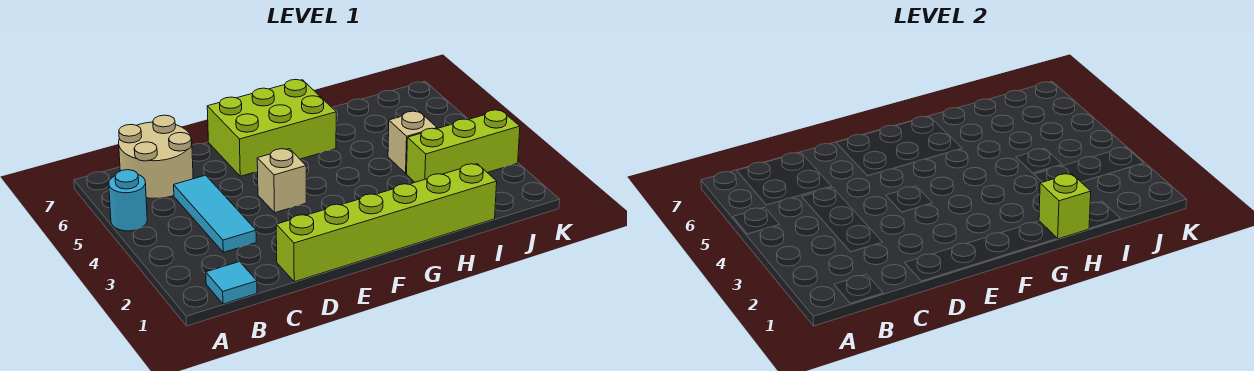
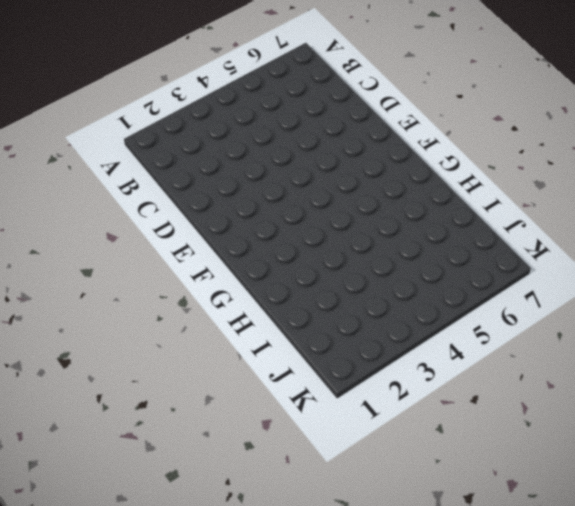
none -> cyan 1x1 round brick [109,170,147,231]
none -> cyan 1x1 tile [206,262,257,304]

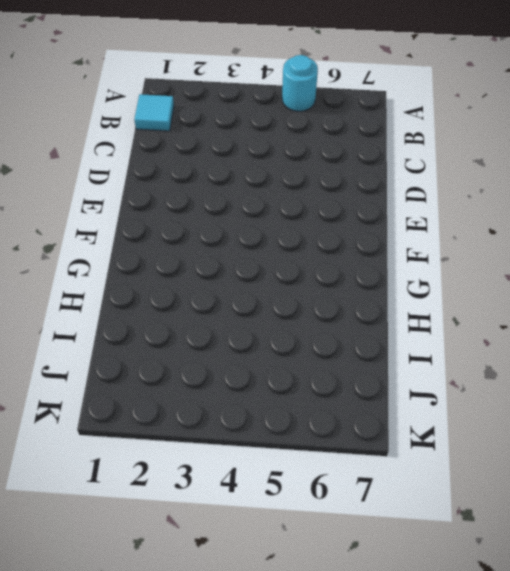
none -> tan 2x2 round brick [119,115,193,198]
none -> cyan 1x3 tile [174,175,256,252]

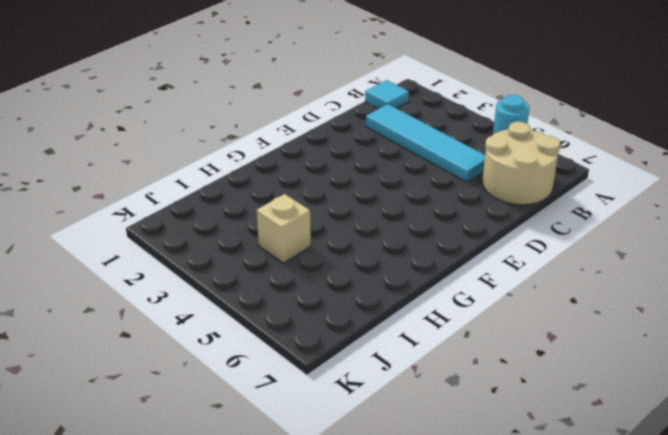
cyan 1x4 tile [366,104,485,182] -> cyan 1x3 tile [174,175,256,252]
none -> lime 1x6 brick [276,164,497,282]
none -> tan 1x1 brick [257,149,306,213]

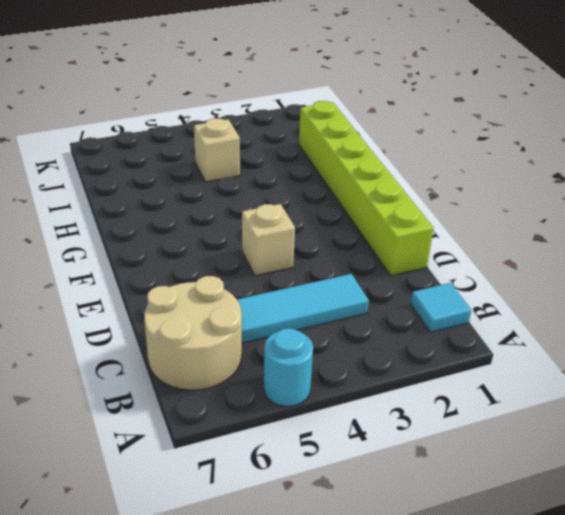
none -> lime 2x3 brick [207,80,336,176]
none -> lime 1x3 brick [407,110,520,182]

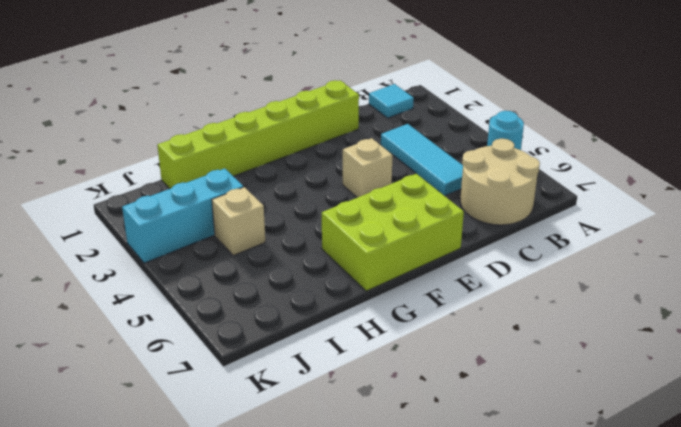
cyan 1x3 brick [122,169,243,263] -> lime 1x3 brick [407,110,520,182]
none -> lime 1x1 brick [1039,174,1091,239]

